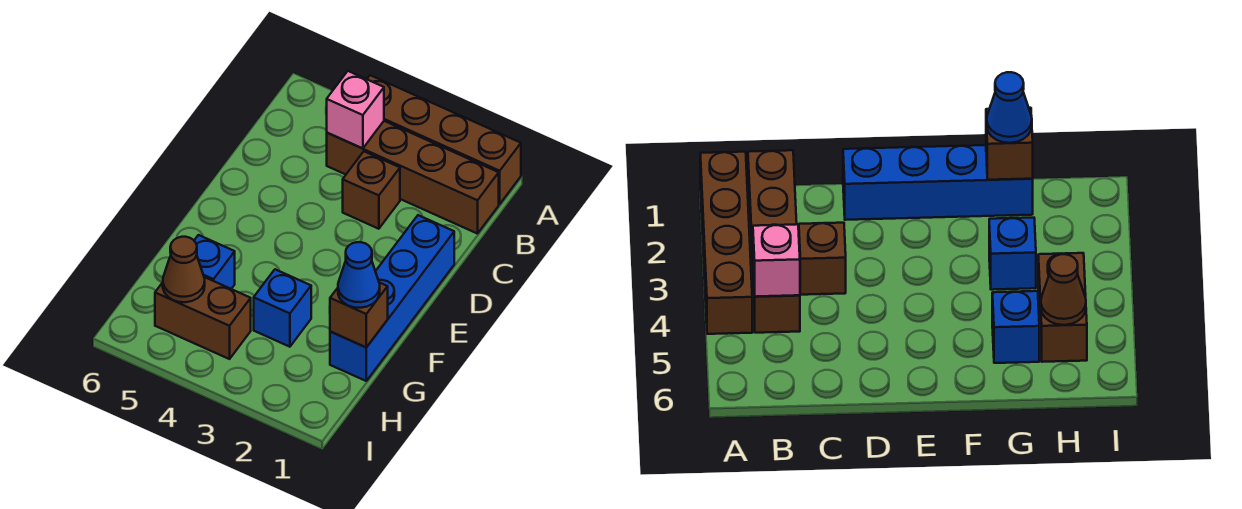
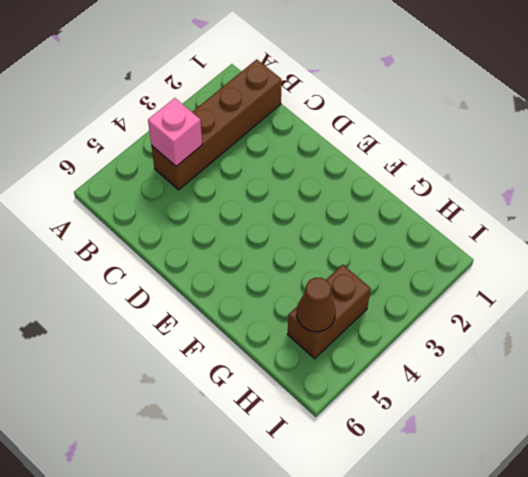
none -> brown 1x4 brick [367,75,521,204]
none -> brown 1x1 brick [343,152,400,229]

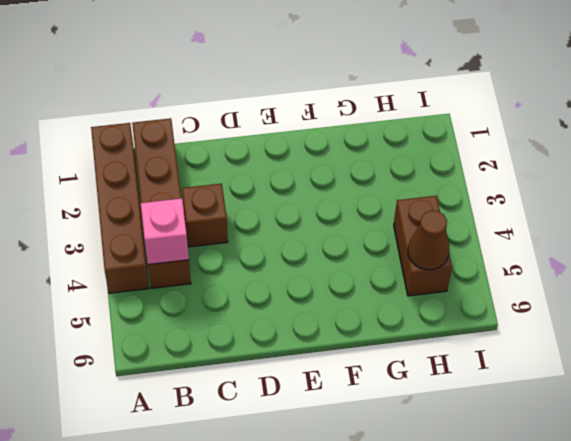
none -> blue 1x4 brick [330,215,454,381]
none -> blue 1x1 brick [254,269,311,347]

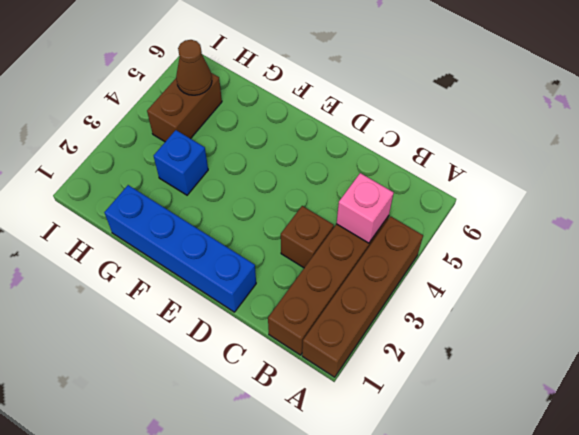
none -> blue 1x1 brick [194,235,235,289]
none -> brown 1x1 brick [330,282,388,347]

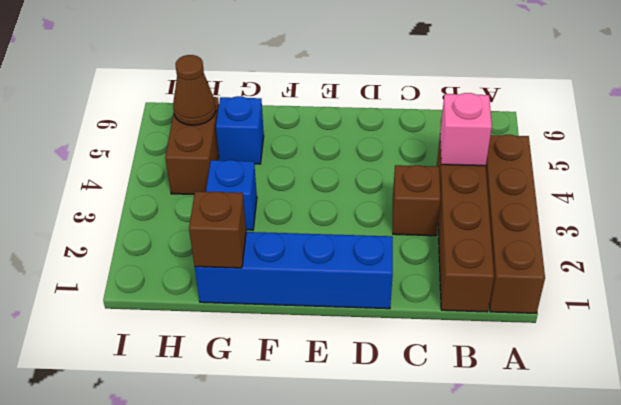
none -> blue 1x1 cone [338,242,380,308]

